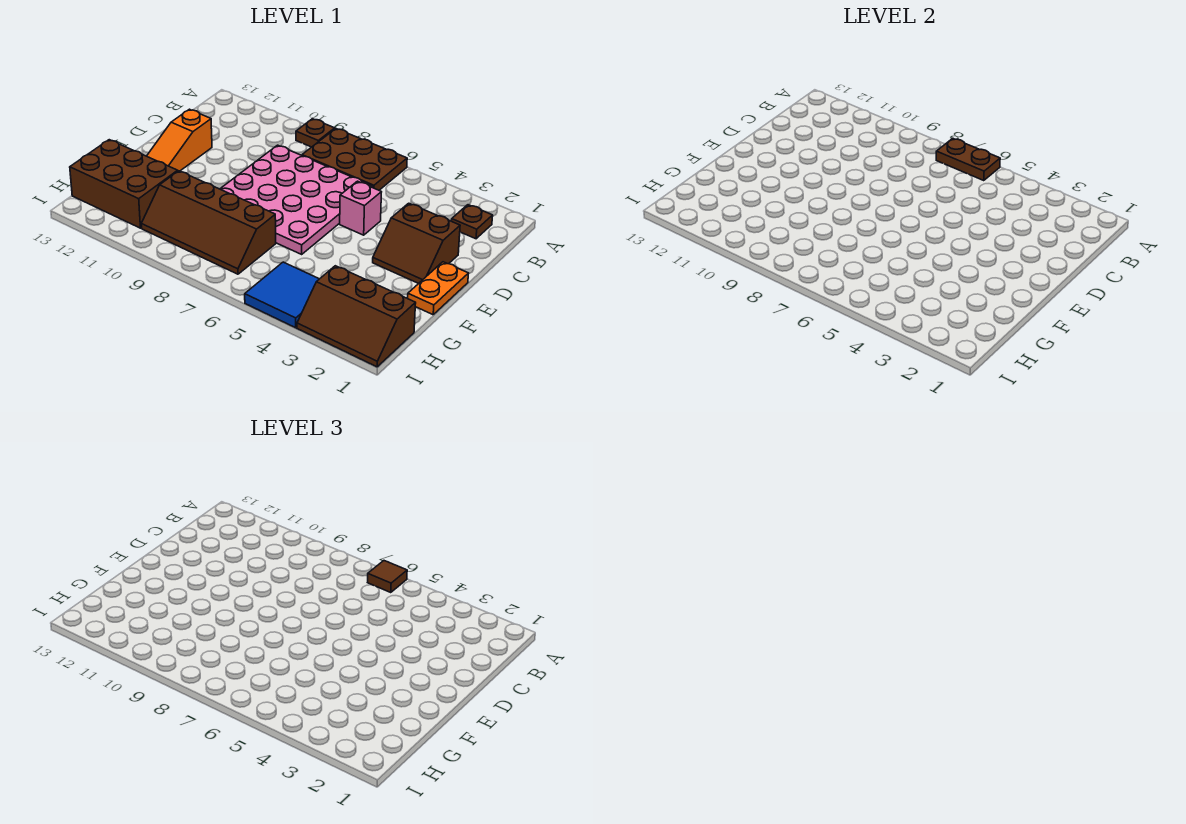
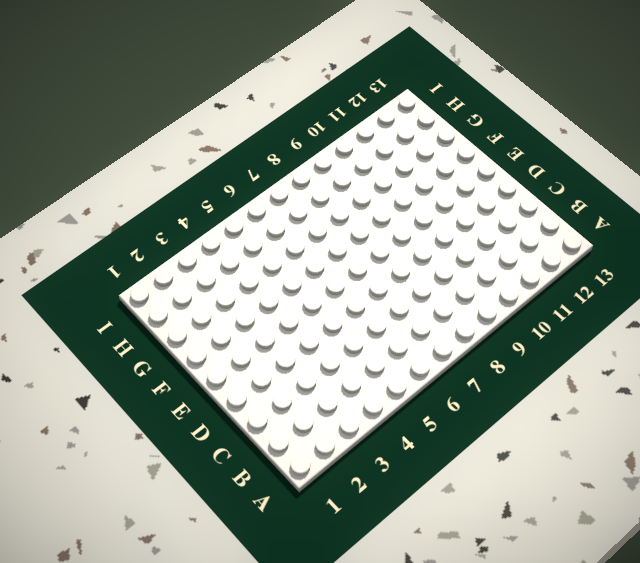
none -> brown 2x3 plate [302,129,407,190]
none -> brown 1x1 plate [296,119,335,147]
none -> brown 1x1 plate [452,205,493,239]

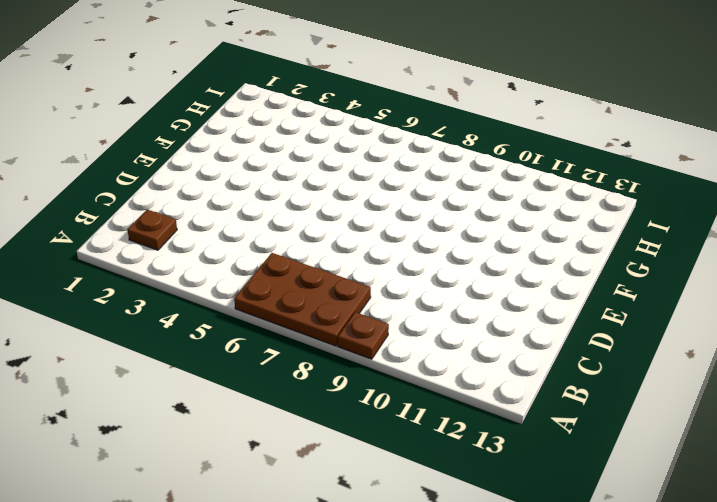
none -> pink 4x4 plate [220,145,373,254]
none -> brown 2x2 slope [373,203,460,284]
none -> pink 1x1 brick [340,181,381,235]

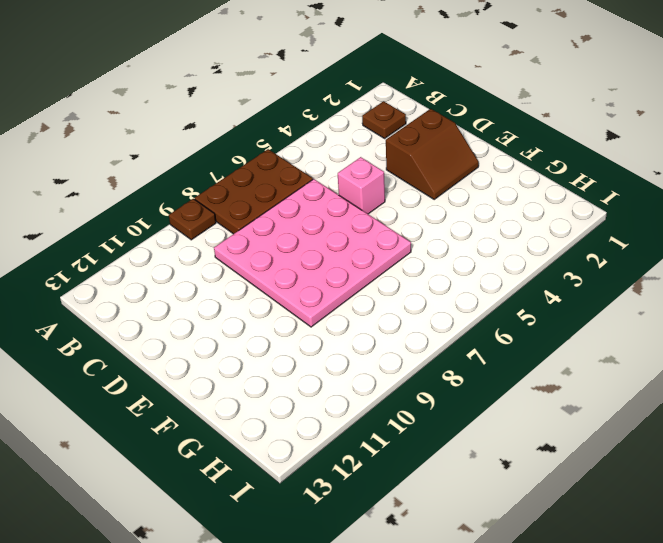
none -> orange 1x3 slope [147,109,212,171]
none -> orange 1x2 plate [408,262,469,315]
none -> brown 2x4 slope [141,171,276,274]

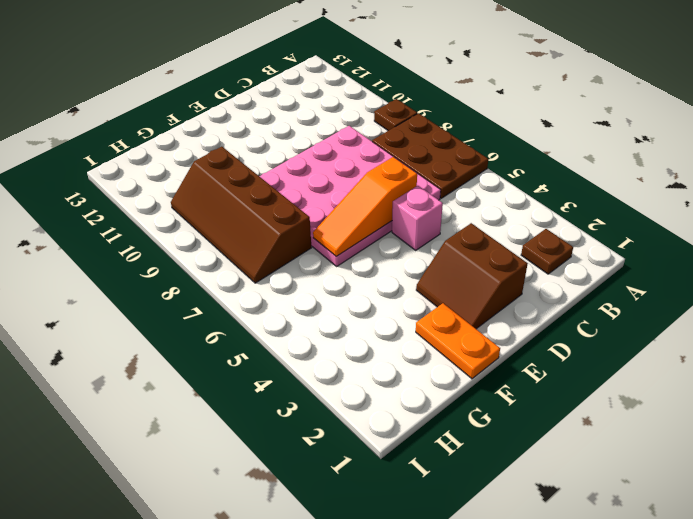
orange 1x3 slope [313,157,417,256] -> orange 1x3 slope moved to [147,109,212,171]
orange 1x2 plate [416,303,500,379] -> orange 1x2 plate turned to [408,262,469,315]
none -> brown 2x3 brick [70,140,178,228]
none -> brown 2x3 slope [297,266,416,367]
none -> blue 2x2 tile [245,262,319,328]

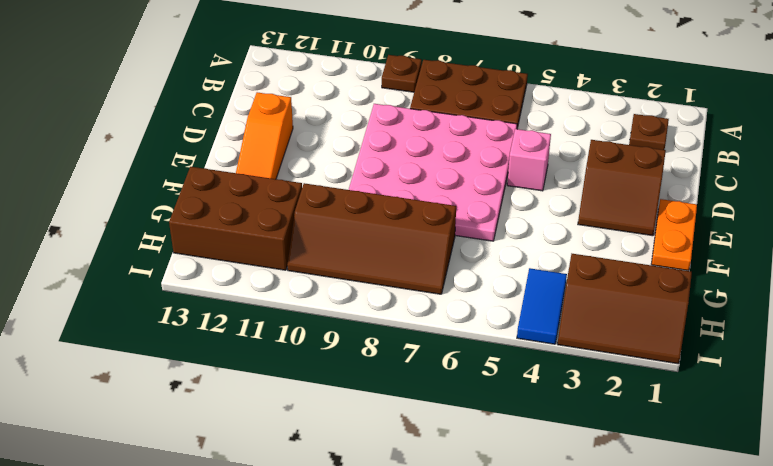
blue 1x2 tile [517,268,567,344] -> blue 2x2 tile [245,262,319,328]
none -> brown 1x2 plate [936,138,1000,181]
none -> brown 1x1 tile [368,561,407,593]

